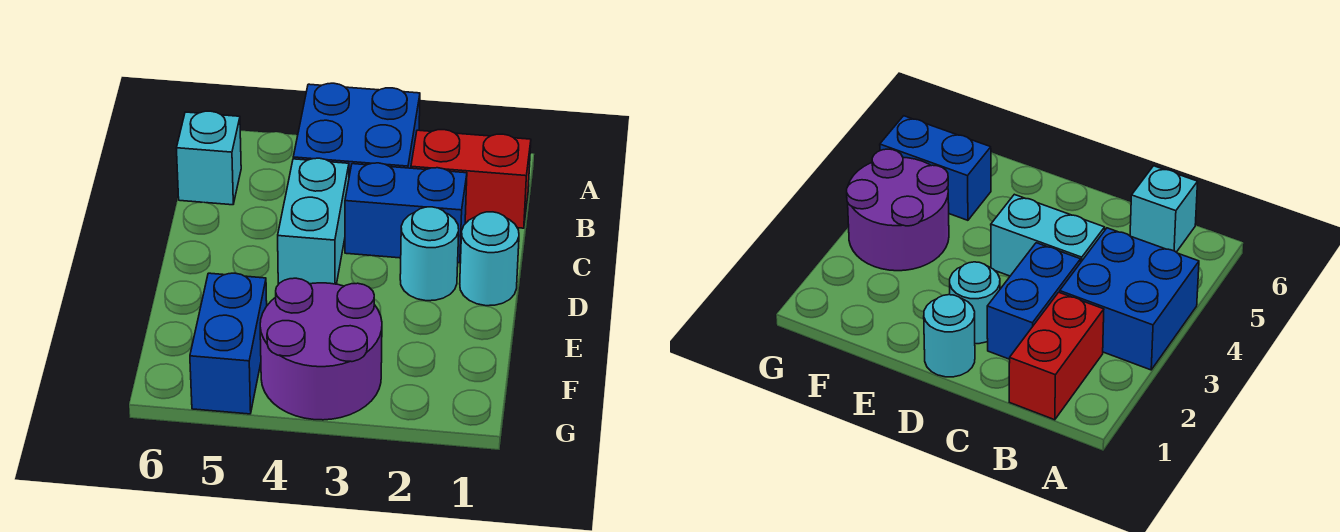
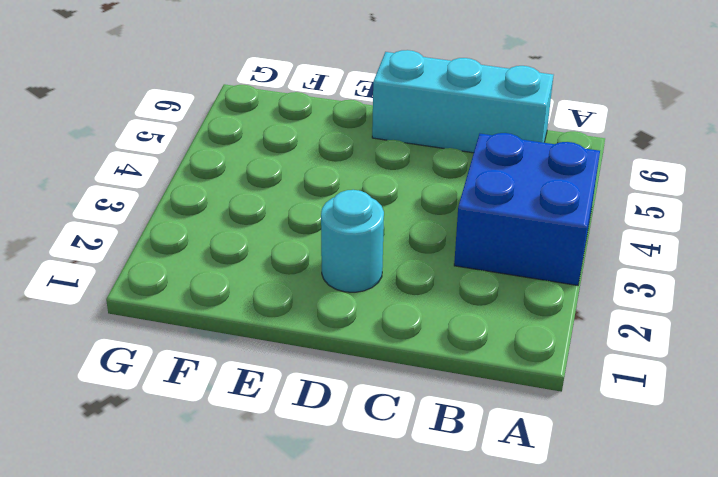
cyan 1x3 brick [372,50,553,153] -> cyan 1x1 brick [176,111,241,205]
none -> red 1x2 brick [411,130,531,228]
none -> blue 1x2 brick [345,163,467,263]

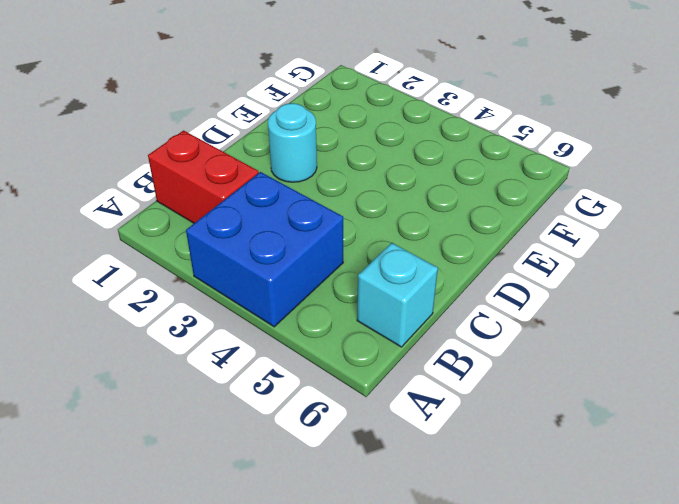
none -> blue 1x2 brick [345,163,467,263]
none -> cyan 1x2 brick [278,158,349,284]

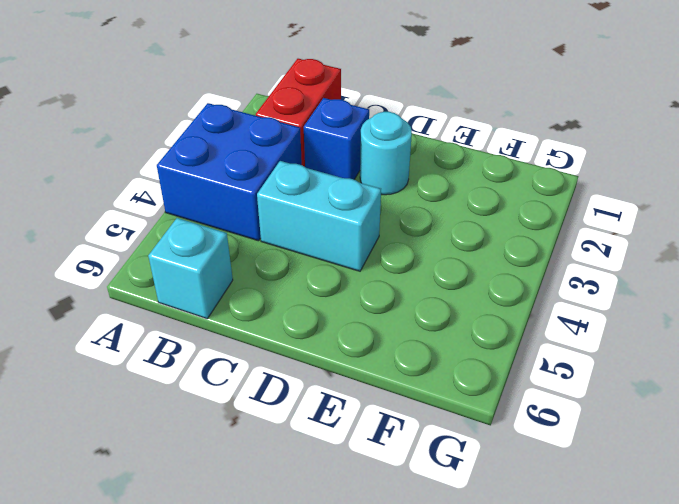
blue 1x1 brick [304,98,369,179] -> blue 1x2 brick [345,163,467,263]
none -> cyan 1x1 round brick [460,212,519,306]
none -> purple 2x2 round brick [260,278,382,420]

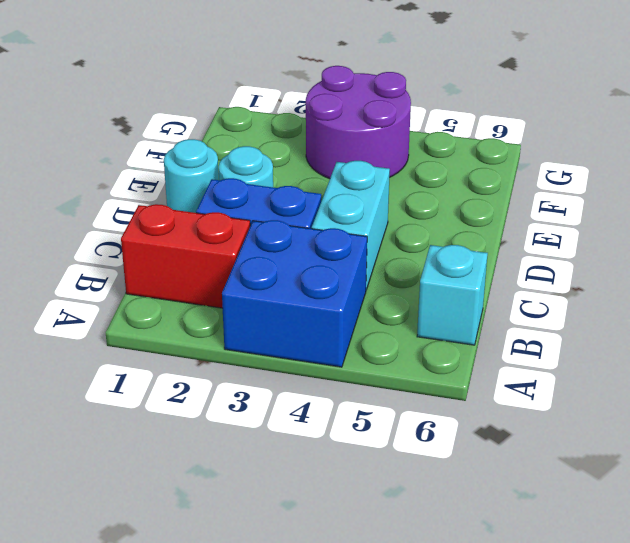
none -> blue 1x2 brick [190,273,267,414]

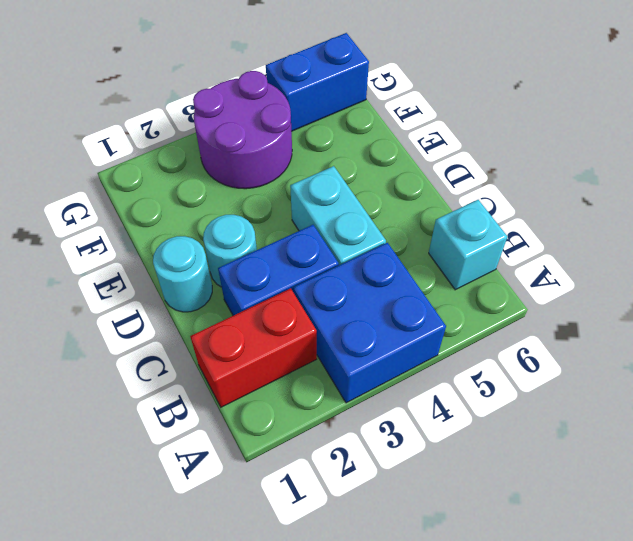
blue 1x2 brick [266,33,369,131] -> blue 1x2 brick turned to [190,273,267,414]

